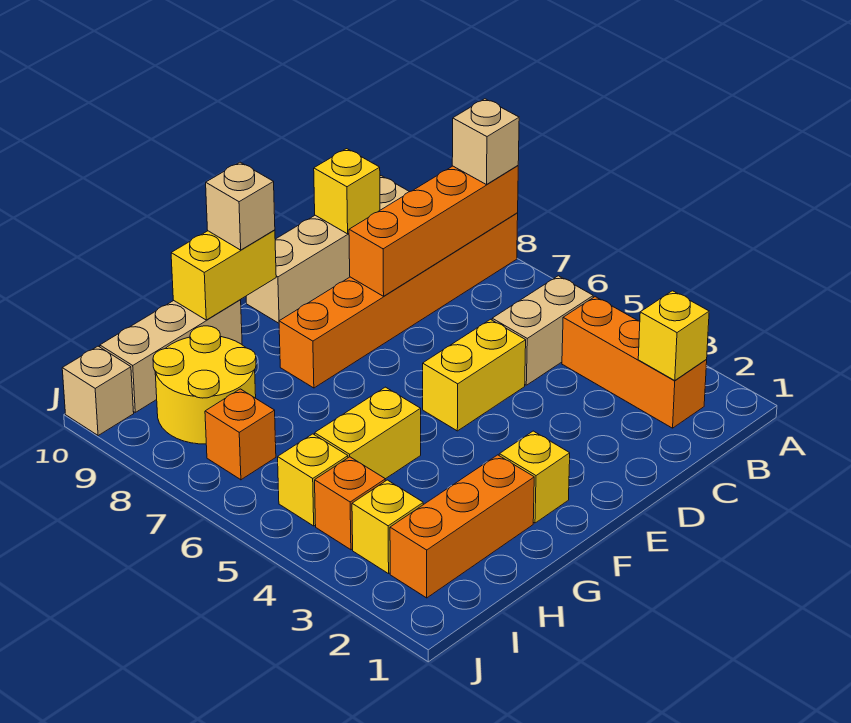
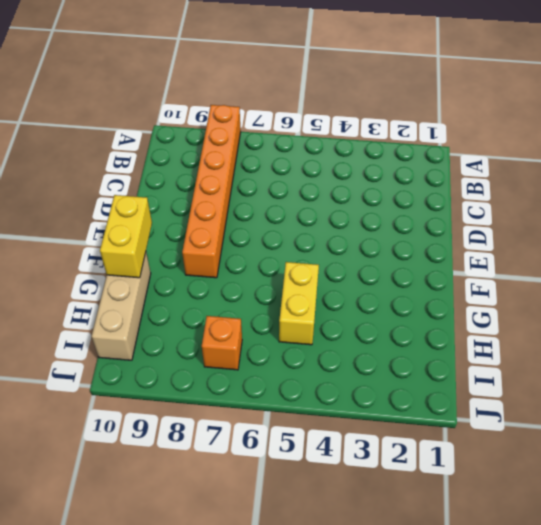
none -> orange 1x3 brick [562,297,707,428]
none -> tan 1x2 brick [492,276,593,385]
none -> tan 1x4 brick [246,176,409,323]

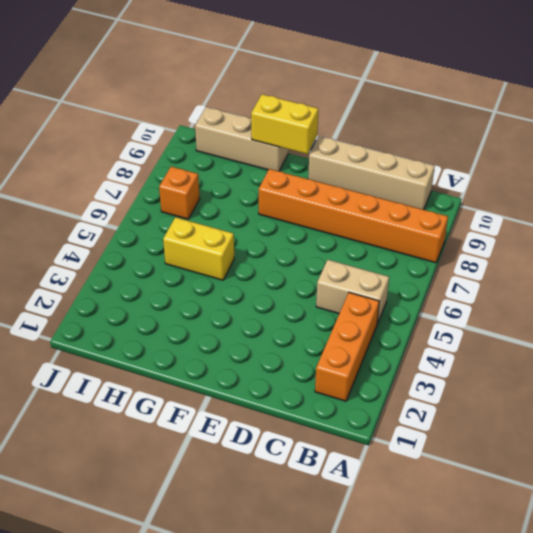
none -> yellow 1x2 brick [423,319,526,431]
none -> yellow 1x1 brick [499,431,570,523]
none -> orange 1x3 brick [390,455,534,598]

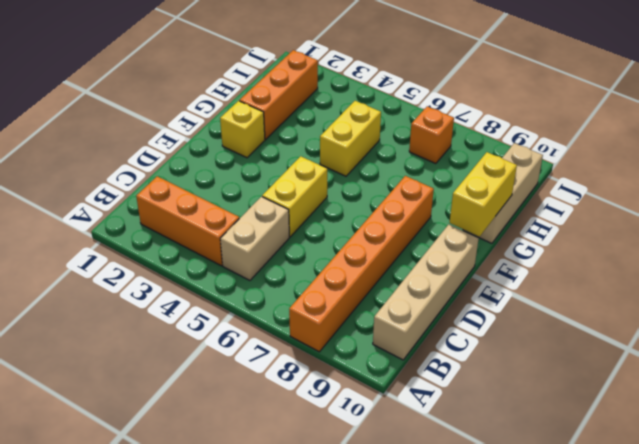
none -> yellow 2x2 round brick [153,326,256,444]
none -> yellow 1x1 brick [352,480,423,574]
none -> orange 1x1 brick [315,457,385,550]

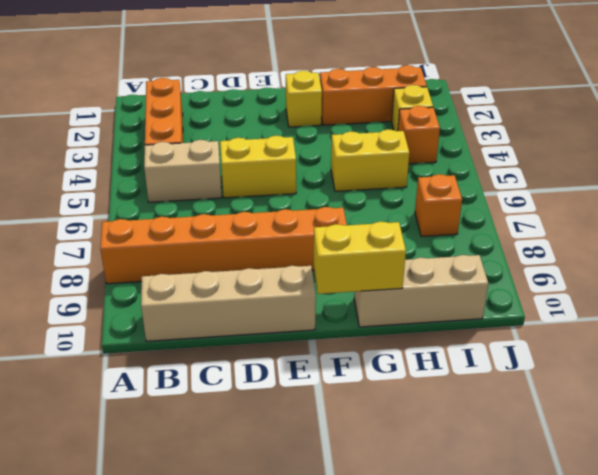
none -> yellow 2x2 round brick [153,326,256,444]
none -> yellow 1x1 brick [278,434,348,526]
none -> tan 1x1 brick [62,346,134,436]

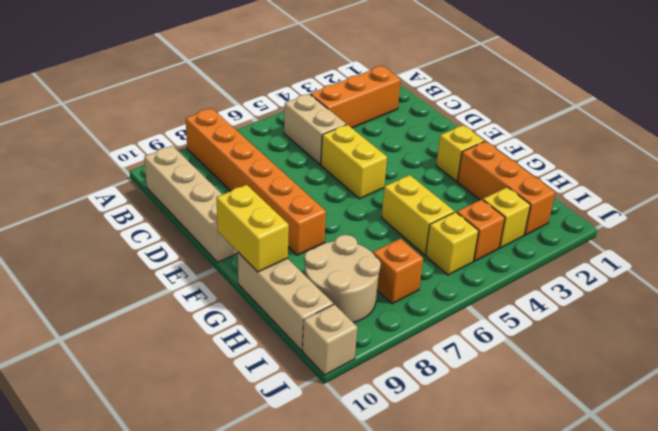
tan 2x2 round brick [304,235,381,323] -> yellow 2x2 round brick [153,326,256,444]
none -> orange 1x4 brick [349,166,518,296]
none -> yellow 1x1 brick [638,291,709,381]
none -> yellow 1x1 brick [314,149,380,234]

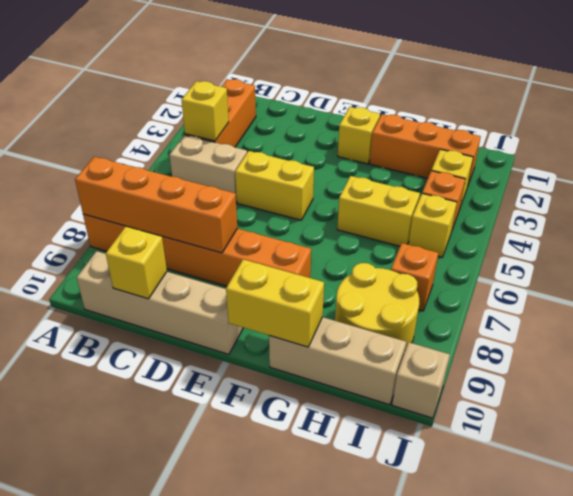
yellow 1x1 brick [182,81,229,141] -> yellow 1x1 brick moved to [638,291,709,381]
none -> tan 1x1 brick [452,99,519,185]
none -> tan 1x1 brick [206,162,275,250]

